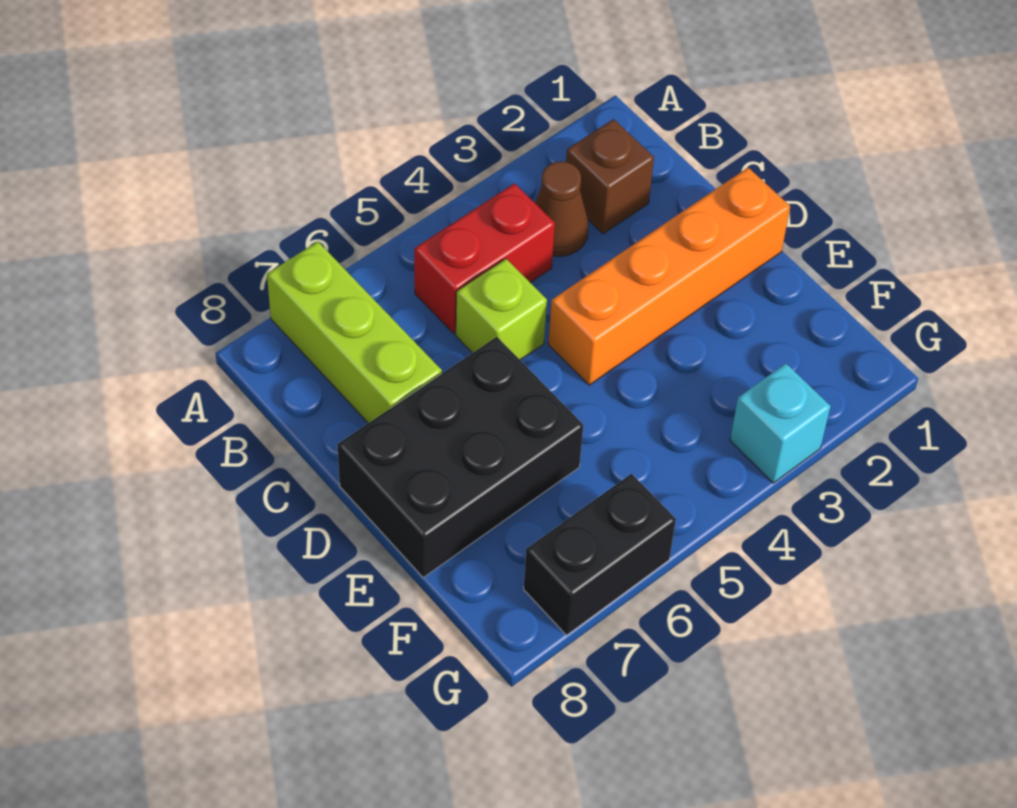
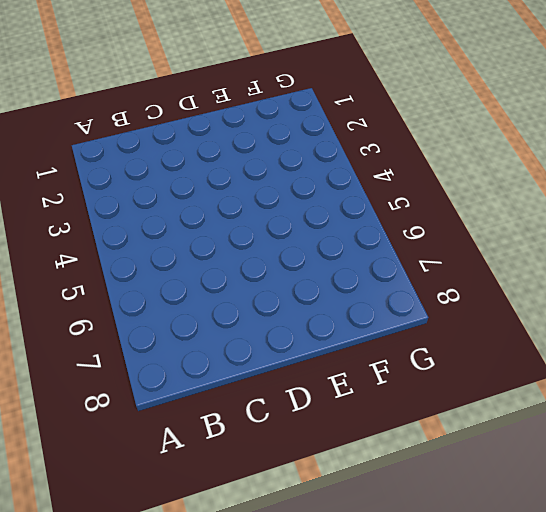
none -> lime 1x3 brick [267,242,442,423]
none -> brown 1x1 brick [566,119,654,234]

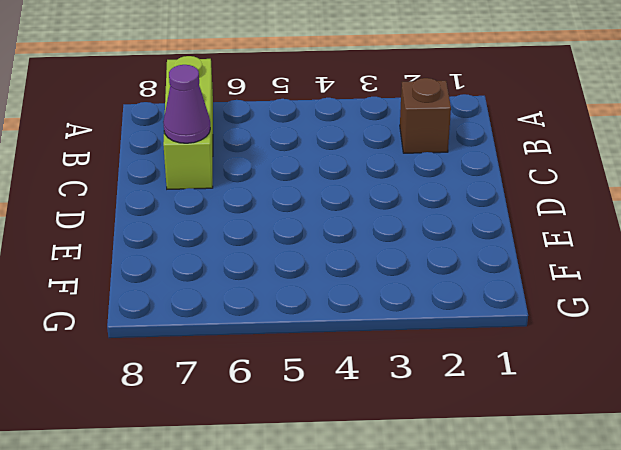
purple 1x1 cone [163,65,210,143] -> none
none -> brown 1x1 cone [535,161,589,257]
none -> red 1x2 brick [414,183,555,333]

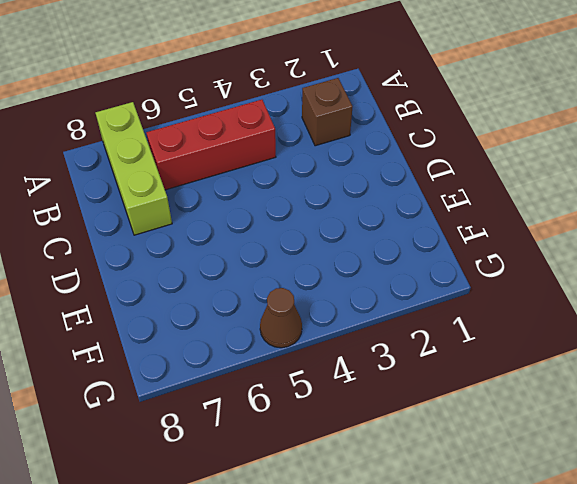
red 1x3 brick [146,100,276,190] -> red 1x2 brick [414,183,555,333]
brown 1x1 cone [260,288,302,348] -> brown 1x1 cone moved to [535,161,589,257]
none -> lime 1x1 brick [456,259,547,360]
none -> orange 1x4 brick [548,168,790,385]

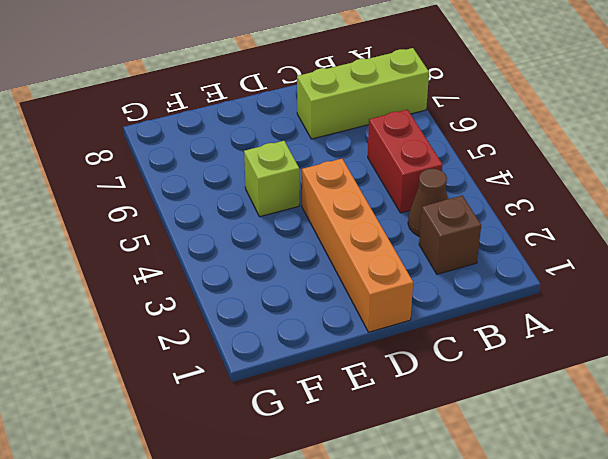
lime 1x1 brick [244,141,299,217] -> lime 1x1 brick moved to [456,259,547,360]
none -> black 2x3 brick [337,337,583,578]
none -> cyan 1x1 brick [730,363,831,483]

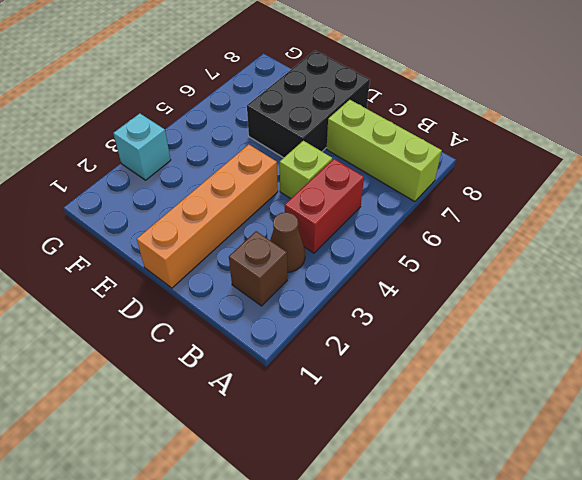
none -> black 1x2 brick [524,474,676,635]

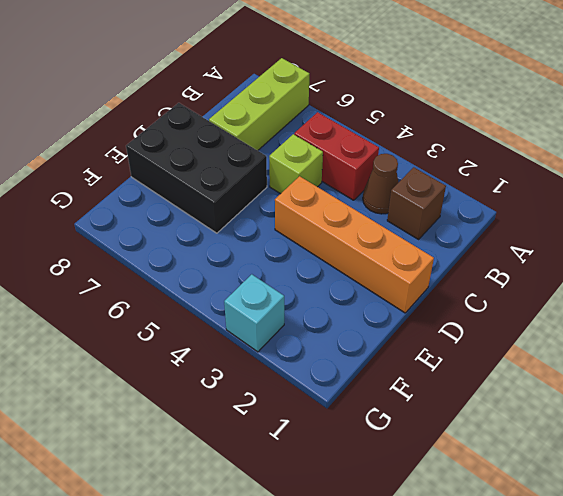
none -> black 1x2 brick [524,474,676,635]

